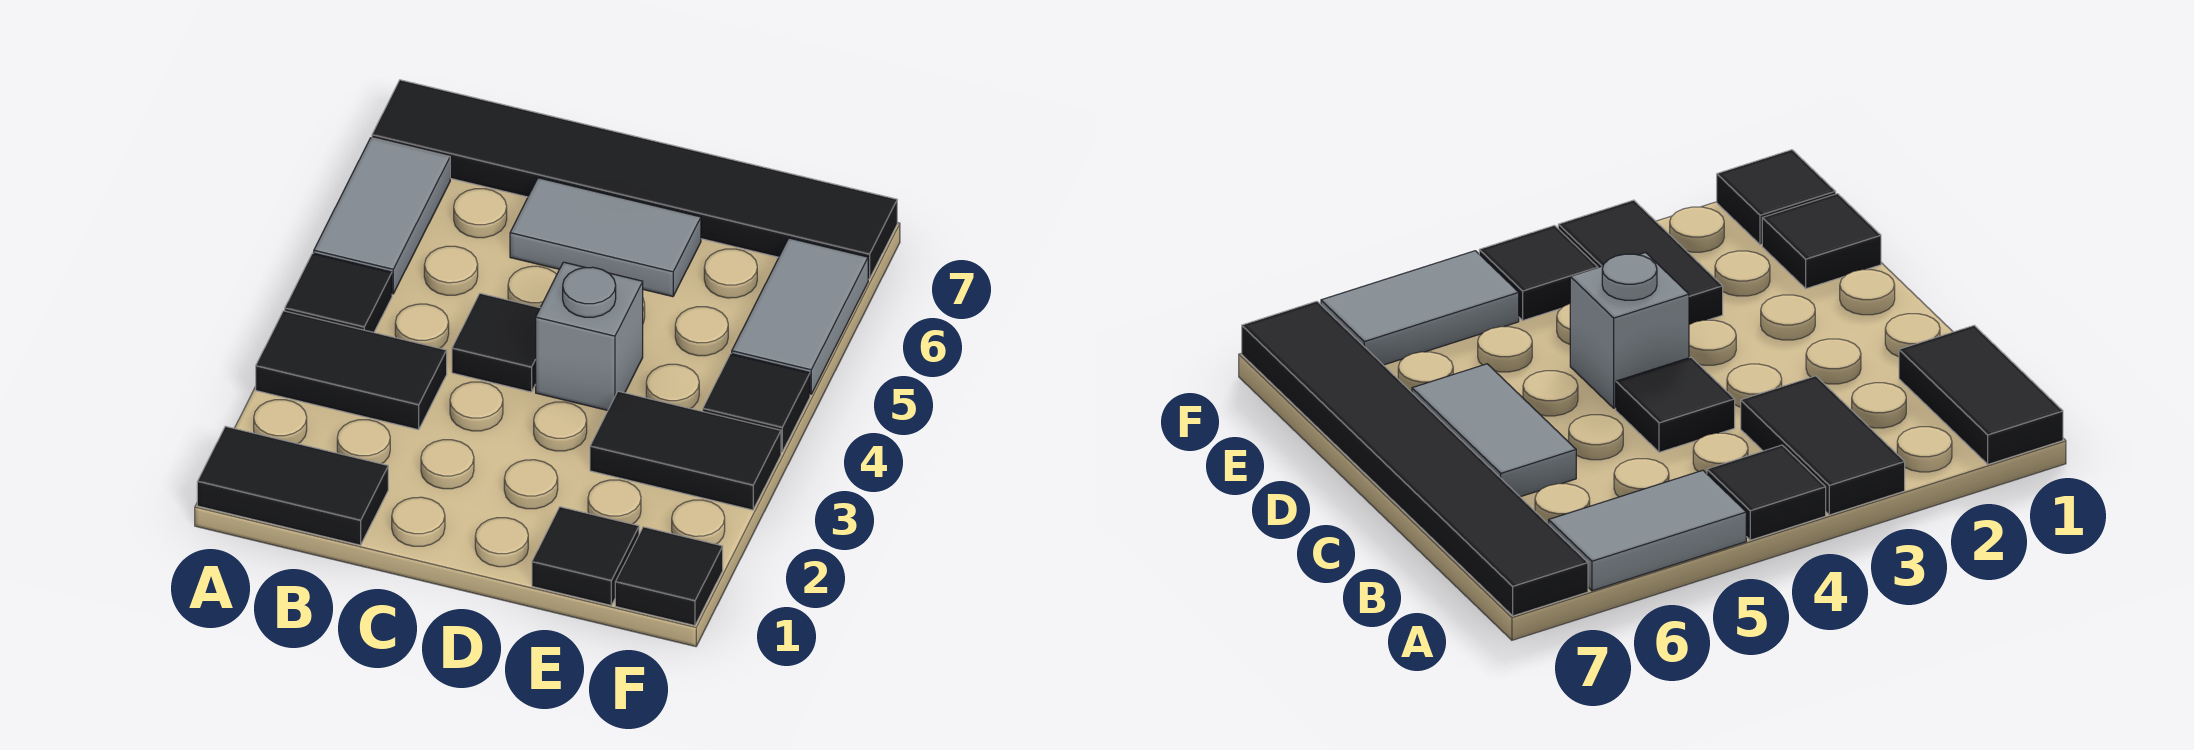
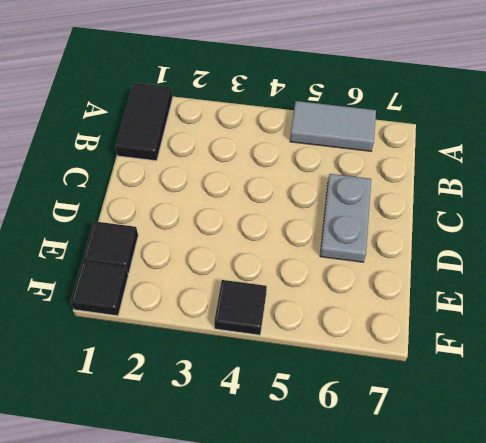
grey 1x2 plate [320,174,371,262] -> grey 1x2 tile [510,178,701,297]
none -> black 1x2 tile [256,311,447,430]
none -> black 1x1 tile [285,253,392,332]
none -> black 1x6 tile [372,80,897,279]

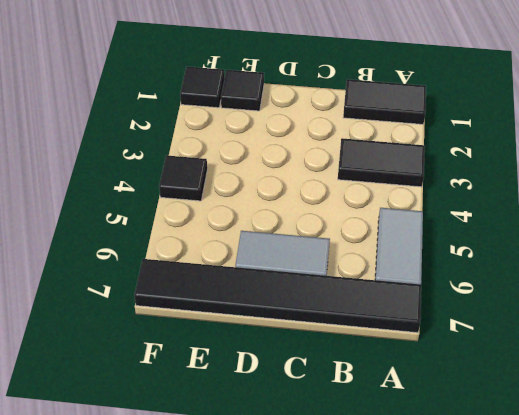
none -> black 1x1 tile [285,253,392,332]
none -> black 1x1 tile [452,293,540,392]
none -> grey 1x1 brick [536,262,643,410]

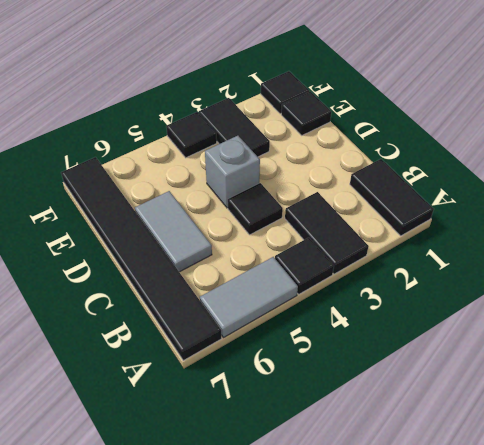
none -> grey 1x2 tile [732,238,868,394]

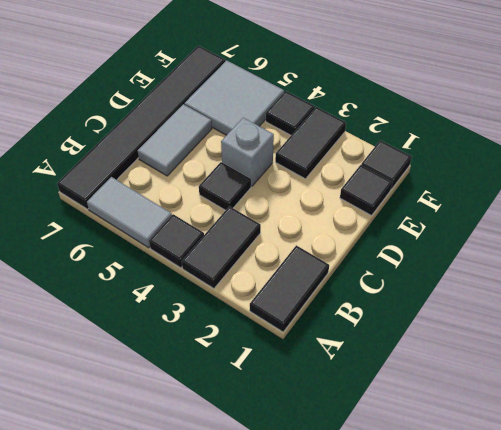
grey 2x2 tile [184,60,284,135] -> grey 1x2 tile [732,238,868,394]

